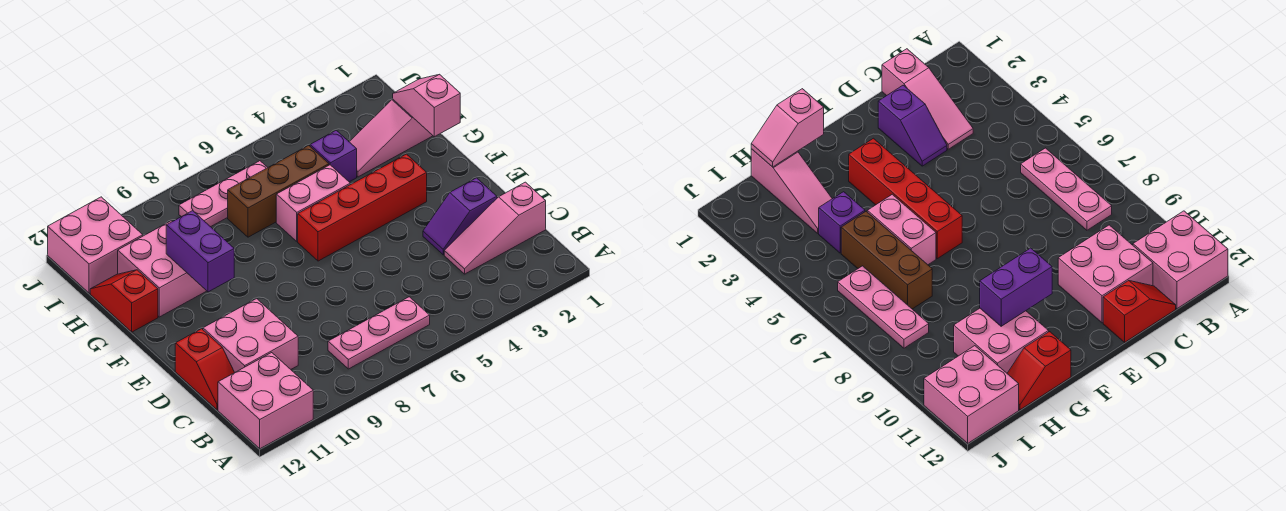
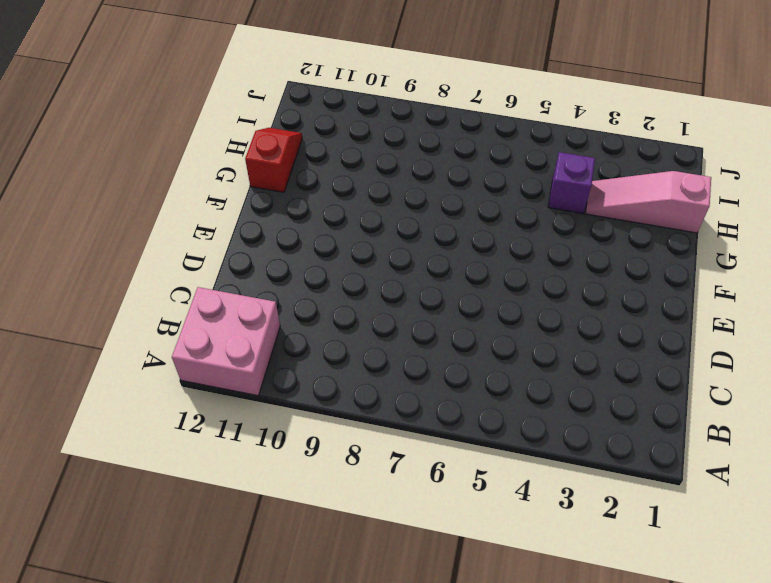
none -> pink 1x3 plate [328,297,430,369]
none -> pink 1x3 slope [444,182,546,274]
none -> pink 2x2 brick [203,299,298,372]

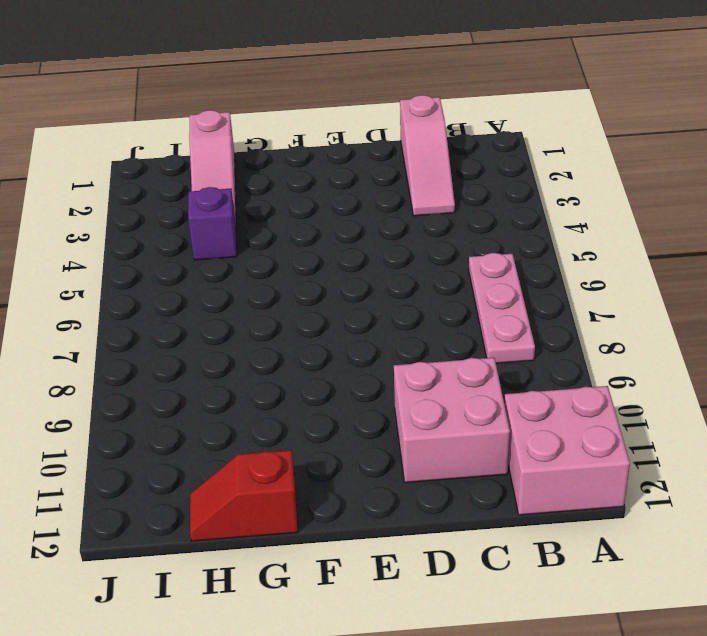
none -> red 1x2 slope [175,329,235,410]
none -> purple 1x2 slope [423,178,497,255]
none -> red 1x4 brick [298,154,427,261]

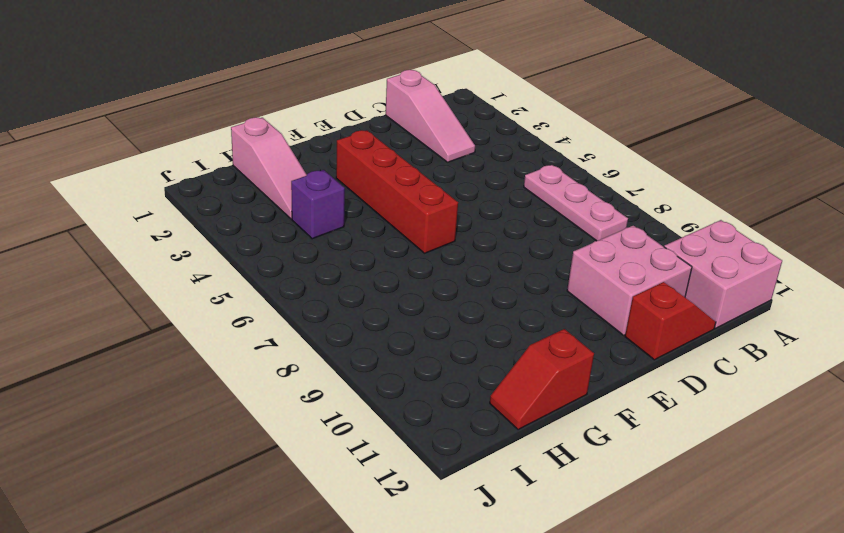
none -> purple 1x2 slope [423,178,497,255]
none -> pink 1x2 brick [276,165,350,241]
none -> pink 2x2 brick [118,221,206,317]

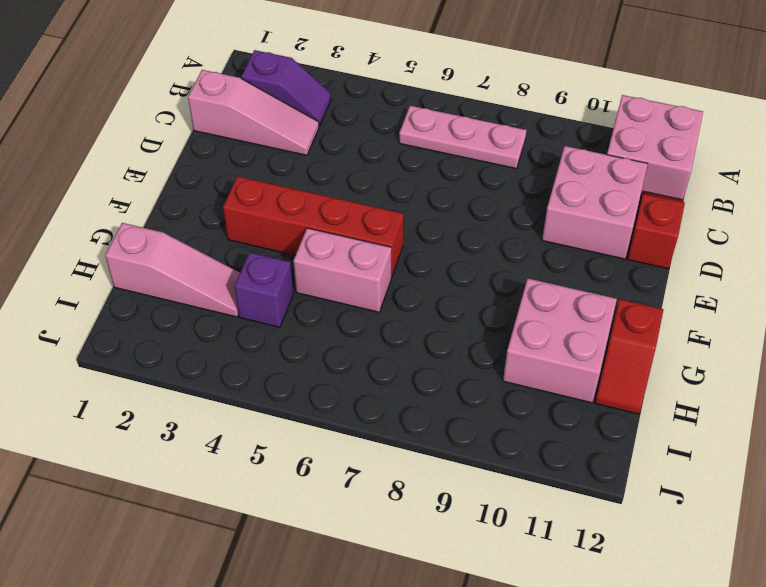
purple 1x2 slope [241,50,331,126] -> purple 1x2 slope moved to [423,178,497,255]
none -> brown 1x3 brick [228,145,329,237]
none -> pink 1x3 plate [179,161,268,227]
none -> pink 2x2 brick [48,197,143,293]

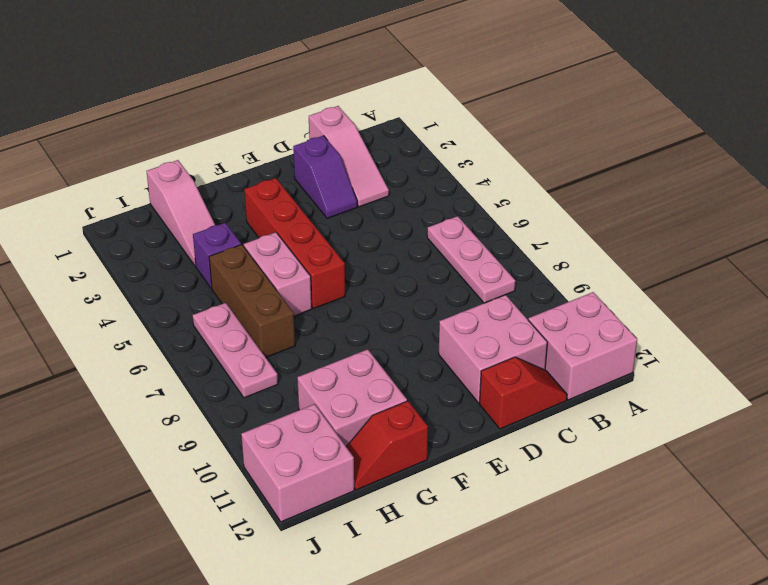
none -> purple 1x2 brick [166,211,234,292]
none -> pink 1x2 slope [393,74,460,137]

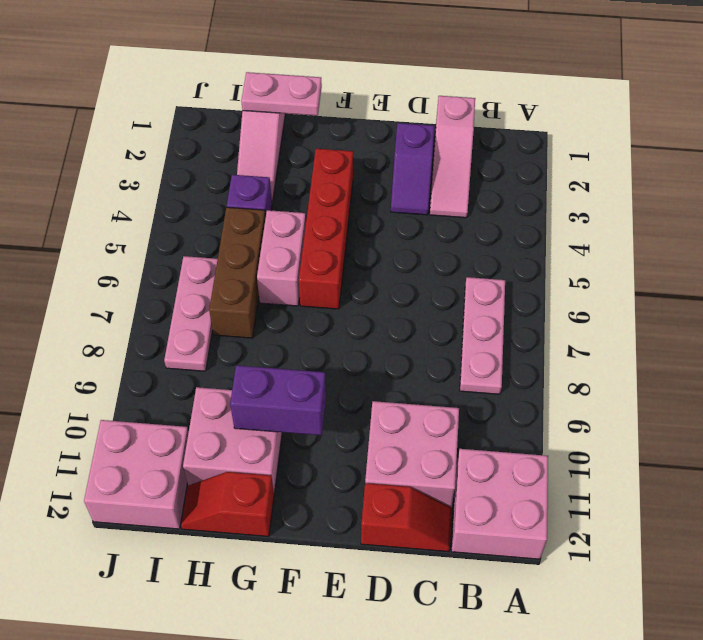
pink 1x2 plate [241,72,322,116] -> pink 1x2 slope [393,74,460,137]

